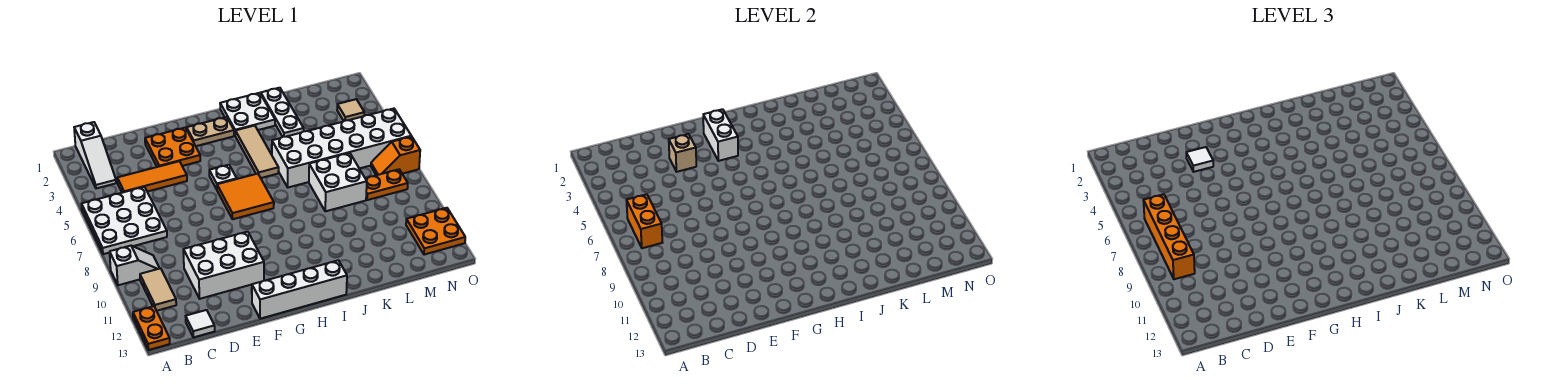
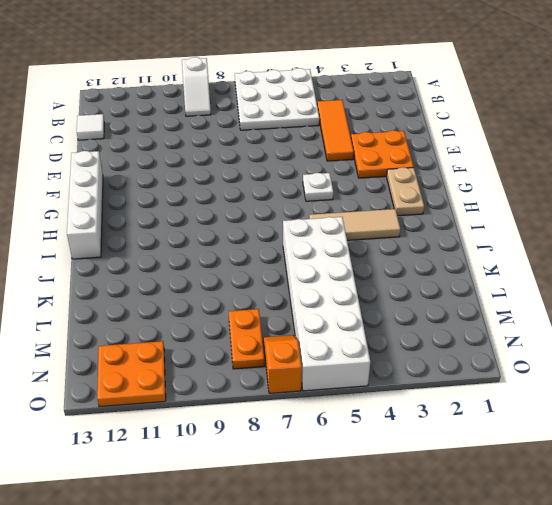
none -> orange 1x2 plate [133,306,170,350]
none -> white 1x3 slope [74,122,116,188]
none -> tan 1x2 tile [140,268,176,311]

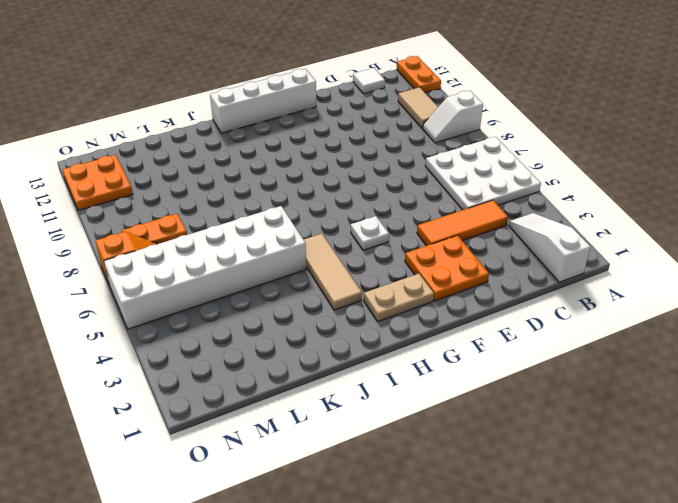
none -> white 2x3 brick [183,232,264,299]
none -> orange 2x2 tile [217,174,274,219]
none -> white 2x2 plate [220,93,275,135]

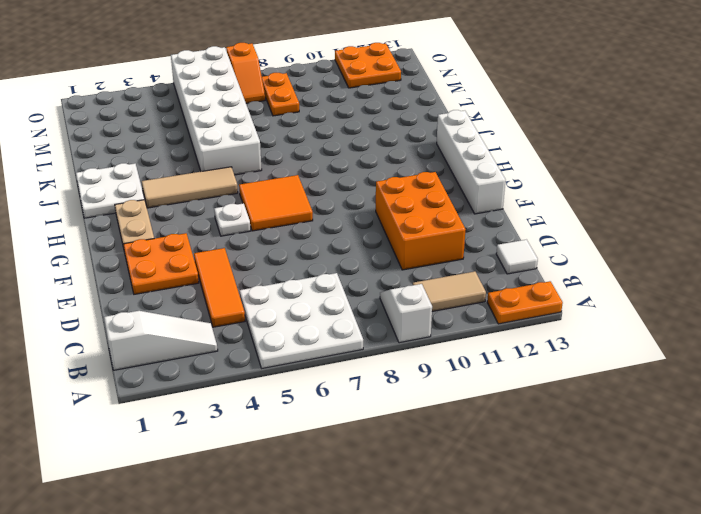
orange 2x3 brick [376,172,466,270] -> white 2x3 brick [183,232,264,299]
none -> white 1x3 plate [261,88,304,137]
none -> white 2x2 brick [309,153,367,211]
none -> tan 1x1 tile [337,99,364,121]

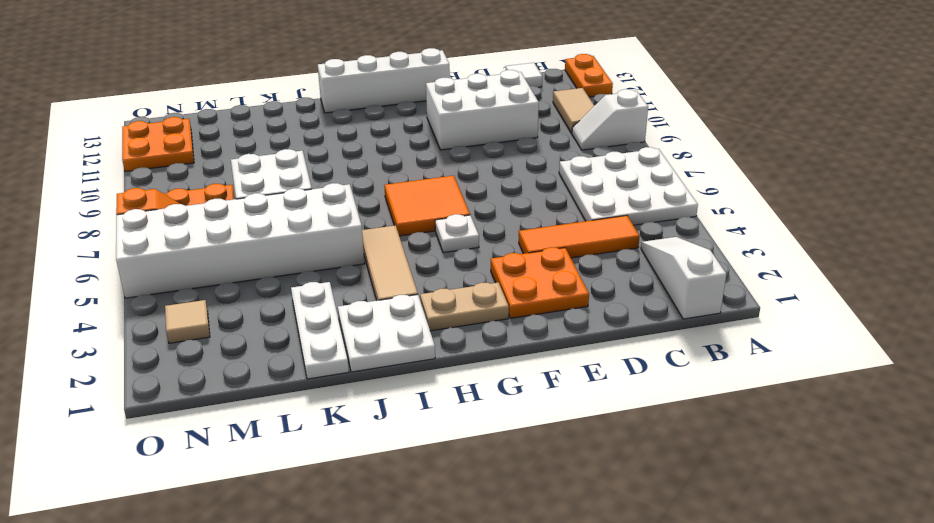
none -> orange 1x2 brick [626,194,662,248]
none -> tan 1x1 brick [669,134,696,172]
none -> white 1x2 brick [703,109,738,161]

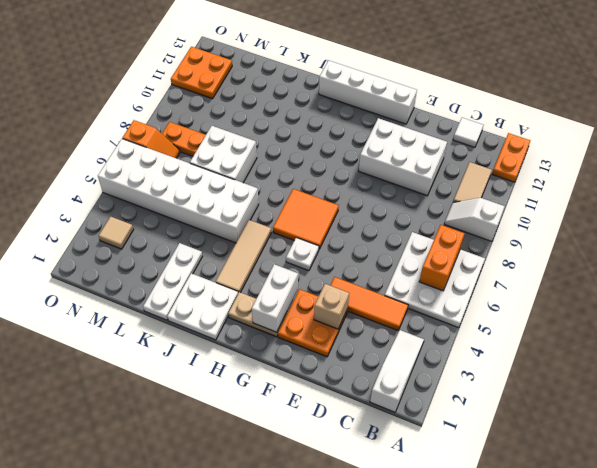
none -> orange 1x4 brick [1143,194,1195,279]
none -> white 1x1 tile [1186,147,1213,172]

